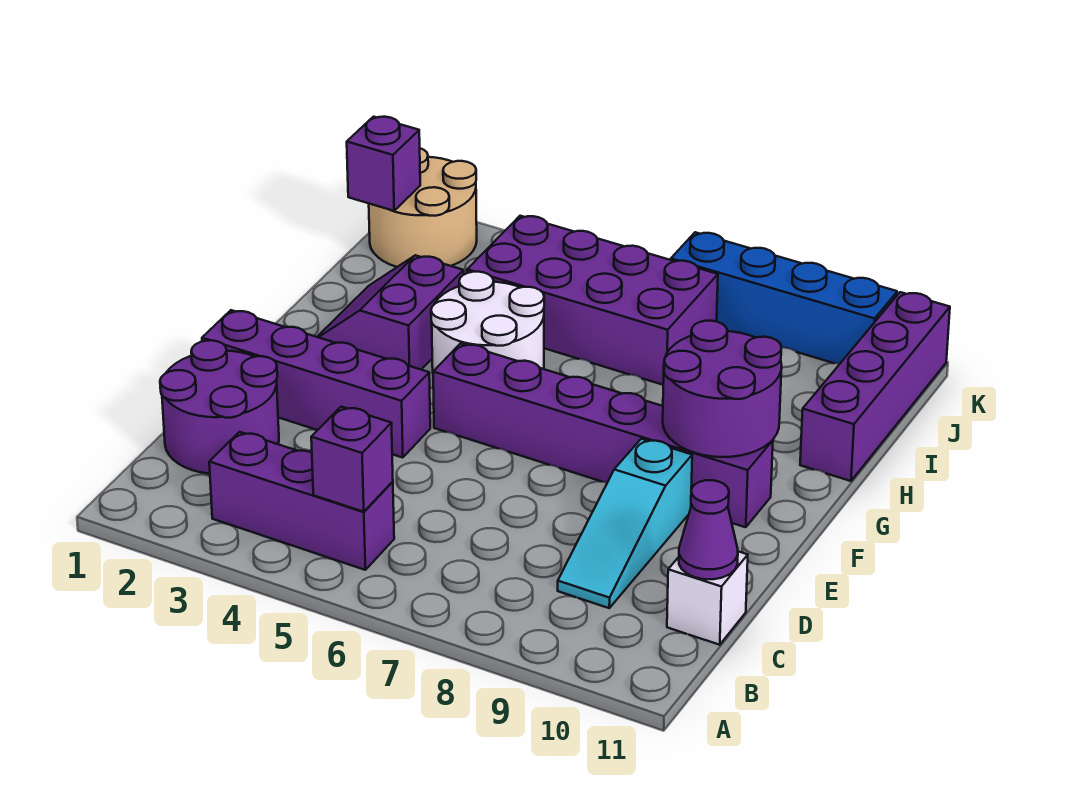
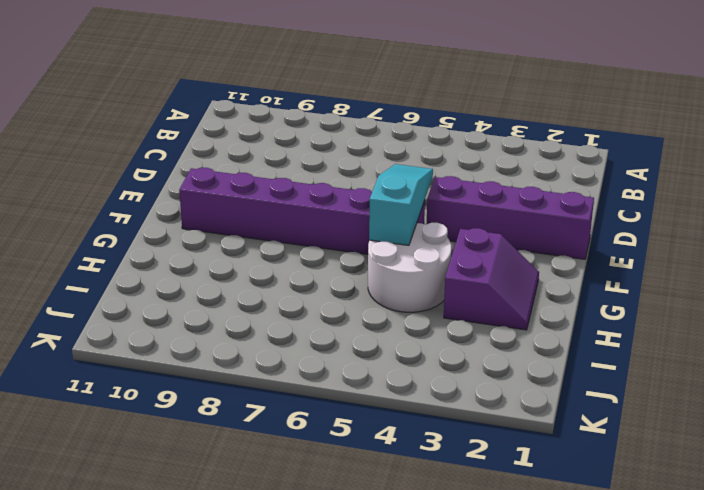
cyan 1x3 slope [369,164,433,245] -> cyan 1x3 slope moved to [558,439,692,608]
none -> purple 1x3 brick [209,432,394,570]
none -> purple 2x2 round brick [160,340,279,474]
none -> white 1x1 brick [667,551,748,645]

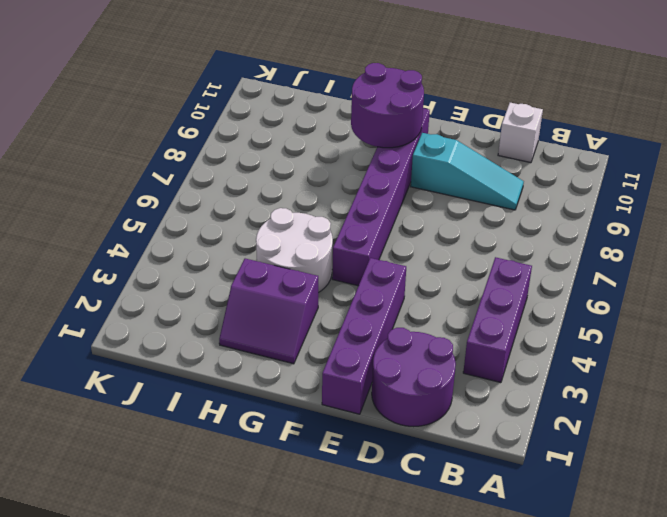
none -> purple 1x4 brick [800,292,950,481]
none -> purple 2x4 brick [467,216,718,385]
none -> tan 2x2 round brick [369,148,477,267]

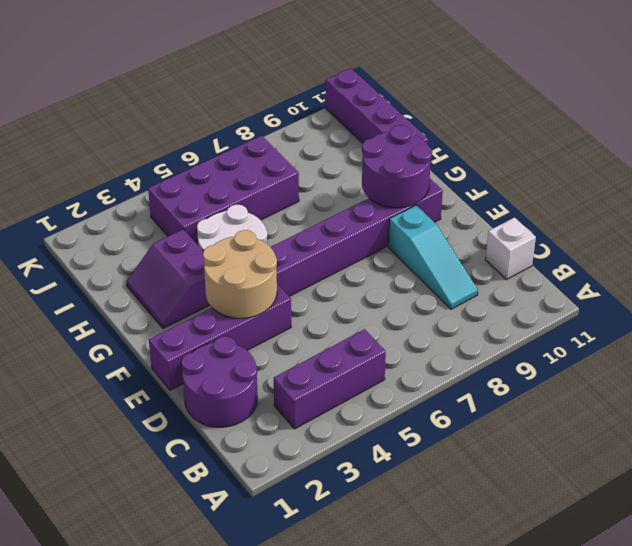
tan 2x2 round brick [203,230,277,318] -> tan 2x2 round brick moved to [369,148,477,267]
none -> blue 1x4 brick [671,232,897,364]
none -> purple 1x1 brick [311,407,393,512]
none -> purple 1x1 cone [679,480,738,579]

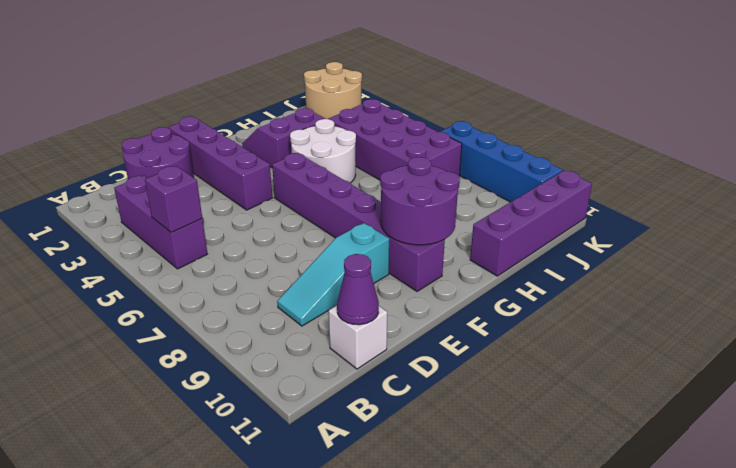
none -> purple 1x1 brick [347,117,420,211]

